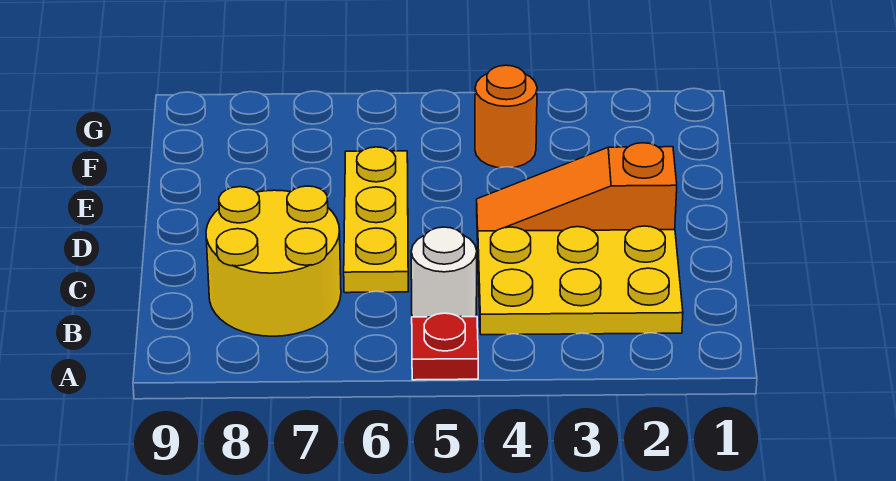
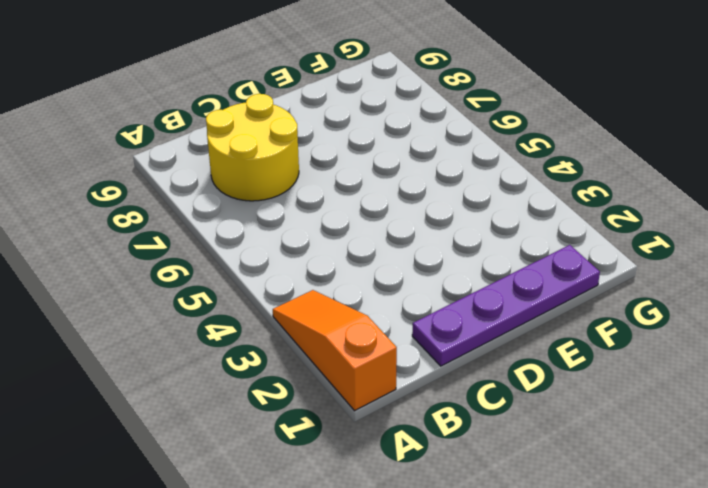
orange 1x3 slope [273,290,397,411] -> orange 1x3 slope moved to [477,143,677,240]
purple 1x4 plate [412,245,600,366] -> none
none -> red 1x1 plate [412,313,478,380]
none -> yellow 2x3 plate [478,226,683,335]

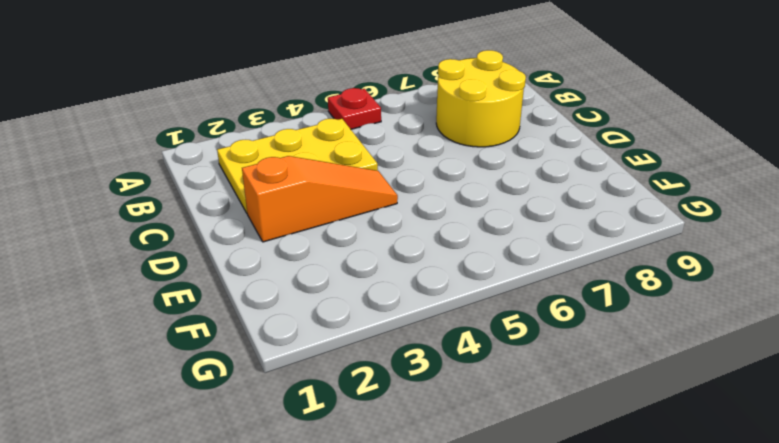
none -> white 1x1 round brick [411,227,477,317]
none -> yellow 1x3 plate [344,147,408,293]

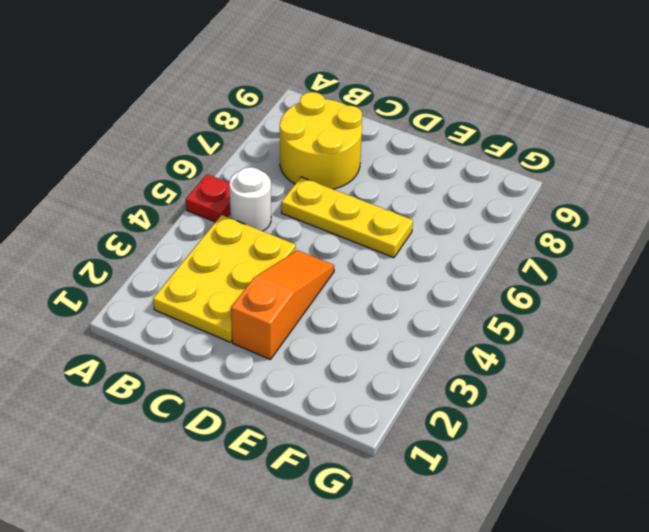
none -> orange 1x1 round brick [475,65,537,168]

